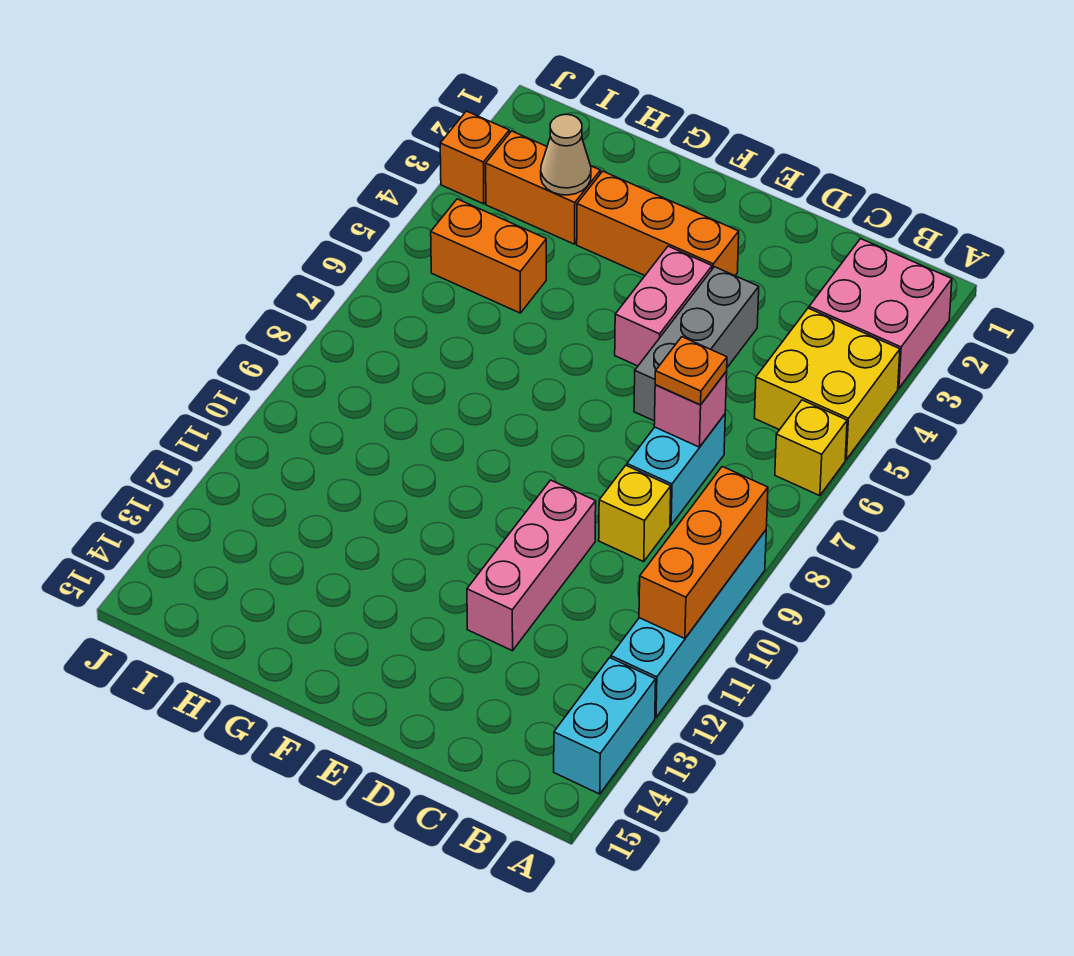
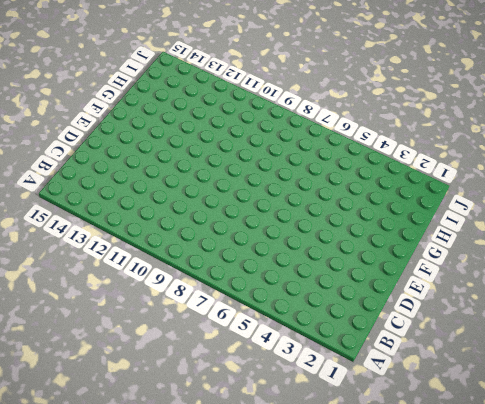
none -> pink 2x2 brick [809,239,952,389]
none -> yellow 2x2 brick [755,308,900,459]
none -> yellow 1x1 brick [775,400,847,496]

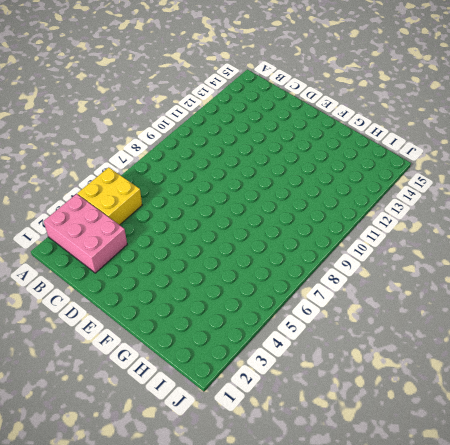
pink 2x3 brick [44,194,127,273] -> pink 2x2 brick [809,239,952,389]
none -> yellow 1x1 brick [775,400,847,496]
none -> cyan 1x4 brick [611,530,766,718]
none -> cyan 1x2 brick [554,658,656,794]

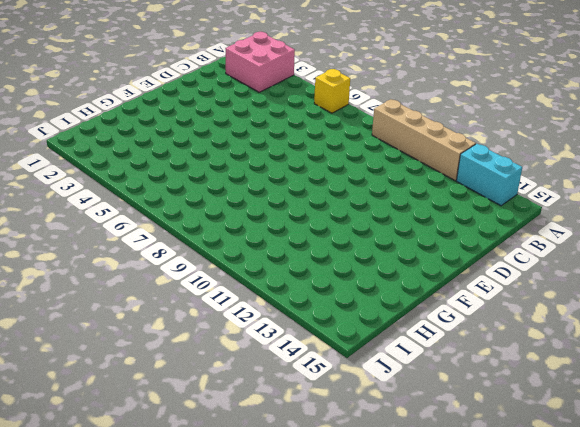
tan 1x4 brick [372,100,476,181] -> cyan 1x4 brick [611,530,766,718]
none -> yellow 2x2 brick [755,308,900,459]
none -> cyan 1x2 brick [627,414,725,525]
none -> yellow 1x1 brick [599,465,671,562]

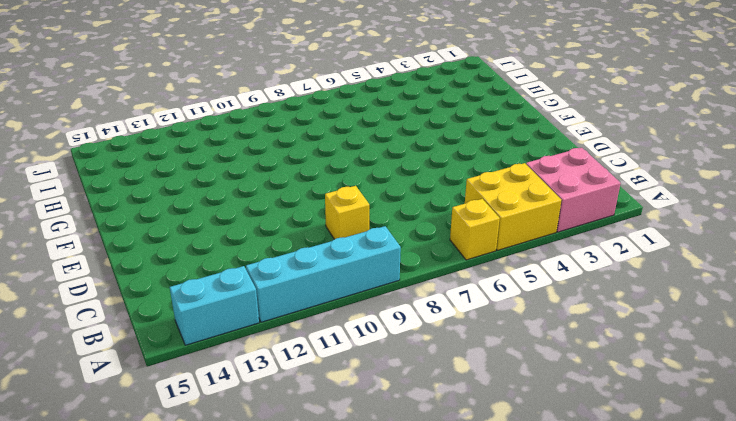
none -> cyan 1x2 brick [627,414,725,525]
none -> grey 1x3 brick [634,267,759,421]
none -> pink 1x3 brick [467,480,596,651]

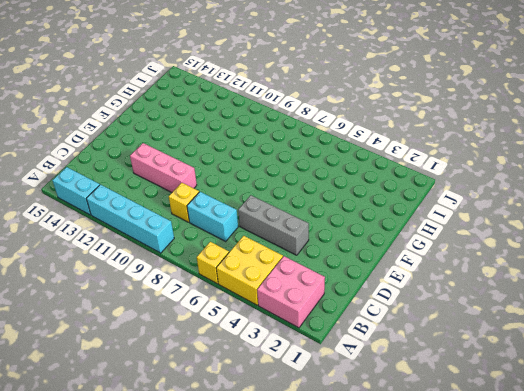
none -> orange 1x3 brick [577,171,739,276]
none -> pink 1x2 brick [615,246,712,366]
none -> orange 1x2 brick [486,131,600,244]

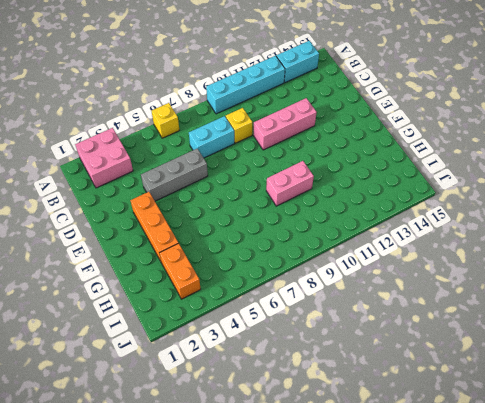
pink 1x2 brick [266,161,314,206] -> pink 1x2 brick moved to [615,246,712,366]
none -> yellow 2x2 brick [755,308,900,459]
none -> orange 1x2 brick [431,199,546,313]
none -> orange 1x1 brick [440,111,509,204]

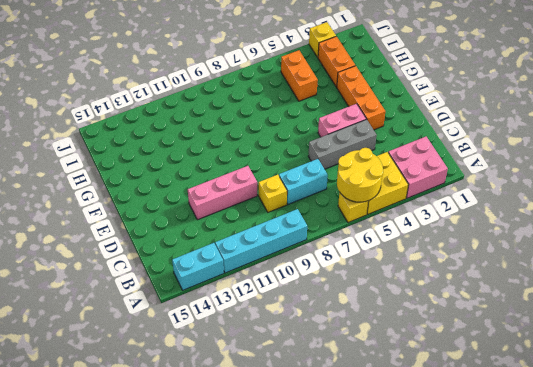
yellow 2x2 round brick [337,148,383,202] -> none
yellow 1x1 brick [309,22,336,57] -> orange 1x1 brick [440,111,509,204]
none -> orange 1x3 brick [639,467,768,639]
none -> pink 1x1 brick [654,371,727,447]
none -> tan 1x1 cone [541,114,591,195]

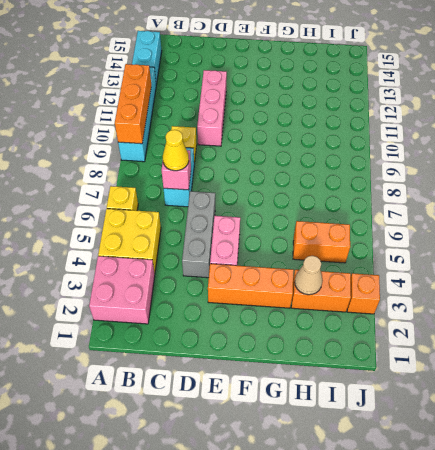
yellow 1x1 cone [163,130,189,171] -> orange 1x1 plate [655,337,727,405]

